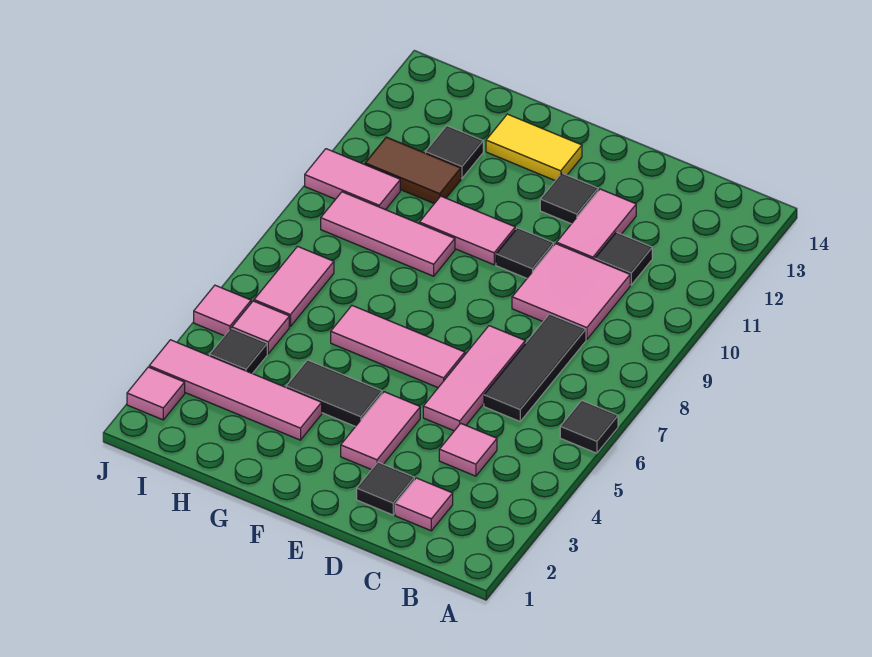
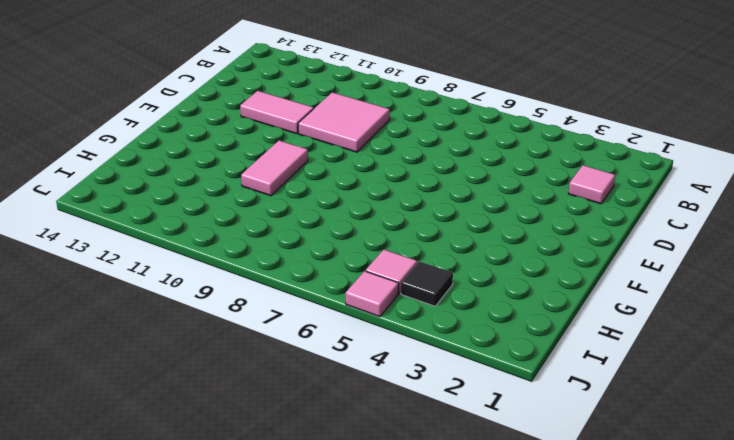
none -> black 1x1 tile [560,400,618,453]
none -> pink 1x1 tile [439,423,497,476]
none -> black 1x3 tile [484,314,586,421]

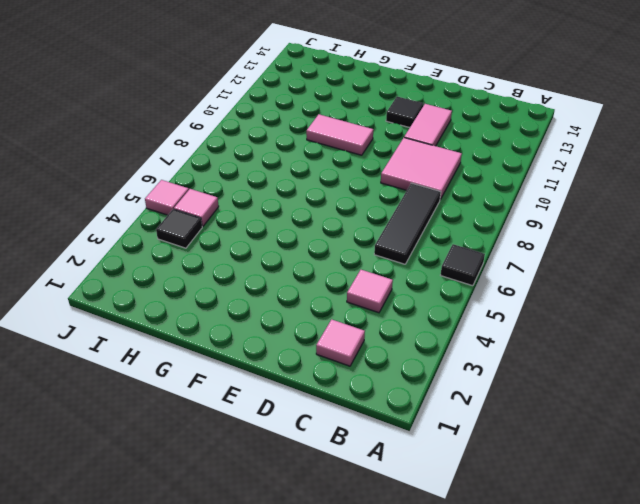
none -> black 1x1 tile [595,232,652,285]
none -> black 1x1 tile [357,462,414,515]
none -> pink 1x3 tile [423,326,525,431]

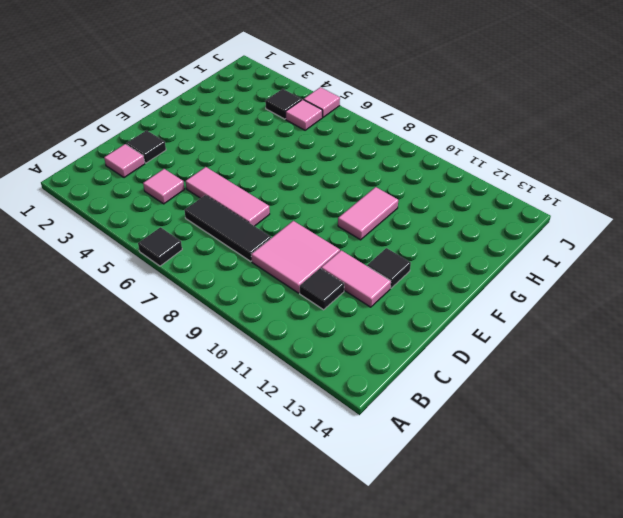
none -> pink 1x2 tile [341,392,420,470]
none -> pink 1x3 tile [331,306,465,387]
none -> black 1x1 tile [496,228,554,278]

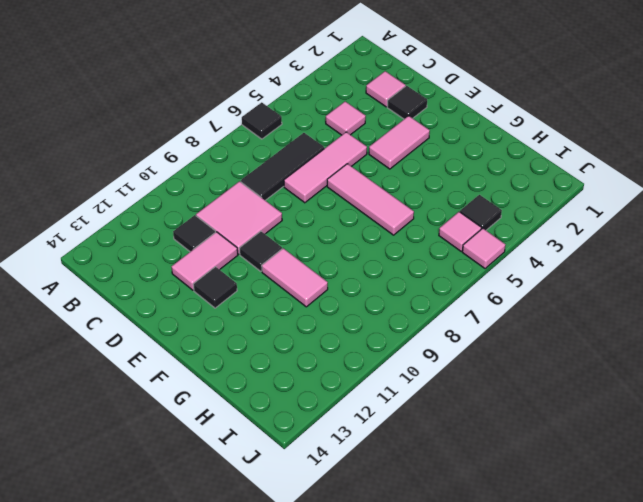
none -> black 1x2 tile [286,360,382,427]
none -> yellow 1x2 tile [486,114,582,181]
none -> pink 1x4 tile [149,340,322,440]

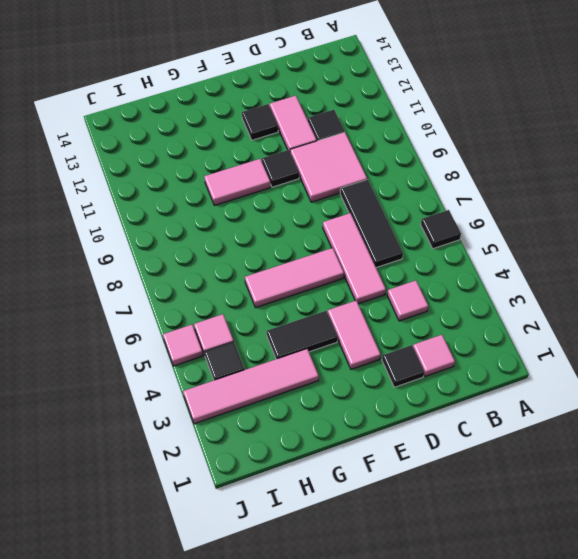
none -> yellow 1x2 tile [486,114,582,181]
none -> pink 1x3 tile [321,192,455,276]
none -> brown 1x2 tile [365,137,461,204]

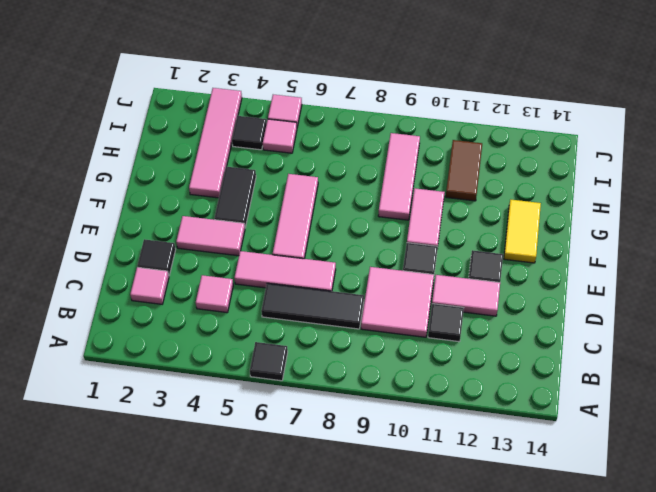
none -> black 1x1 tile [426,126,483,178]
none -> pink 1x2 tile [254,246,334,327]
none -> pink 1x2 tile [305,149,400,210]

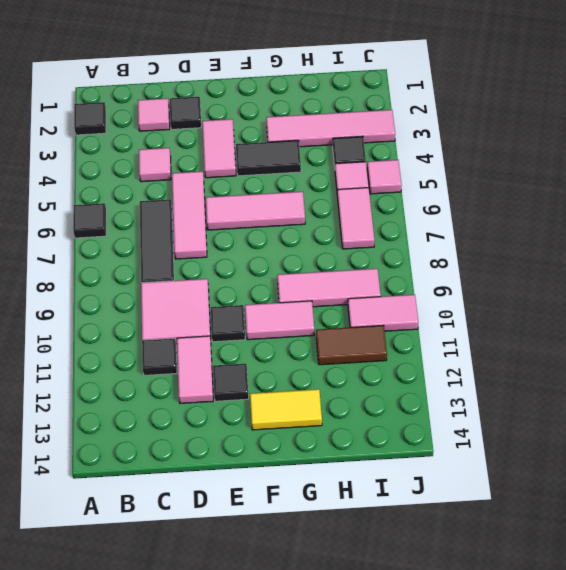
black 1x1 tile [74,102,106,135] -> black 1x1 tile moved to [426,126,483,178]
none -> pink 1x1 tile [127,367,185,420]

